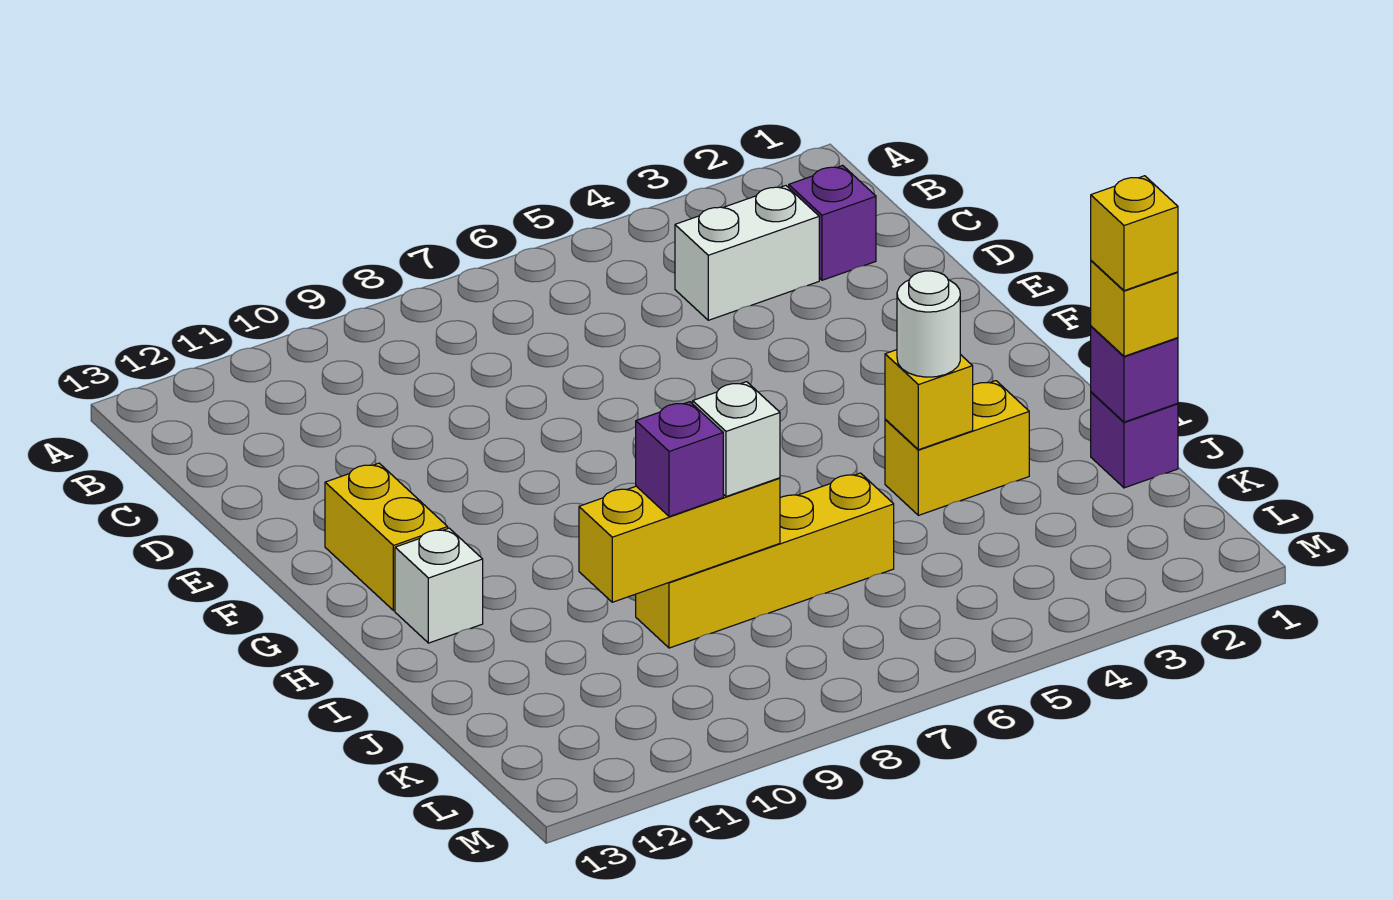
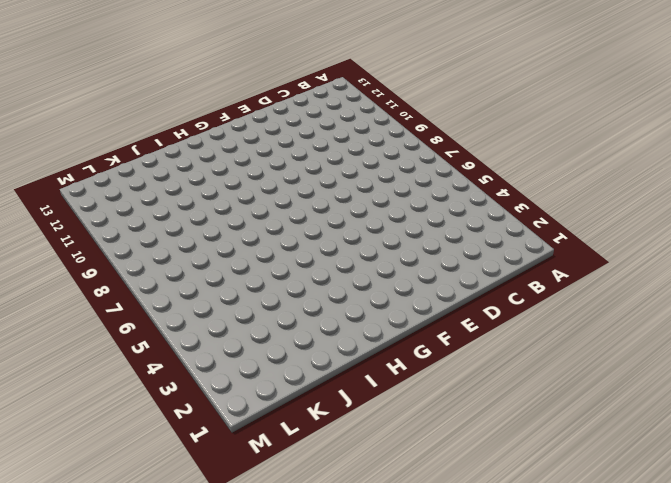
none -> purple 1x1 brick [789,165,876,280]
none -> white 1x2 brick [675,186,819,320]
none -> yellow 1x2 brick [325,463,448,611]

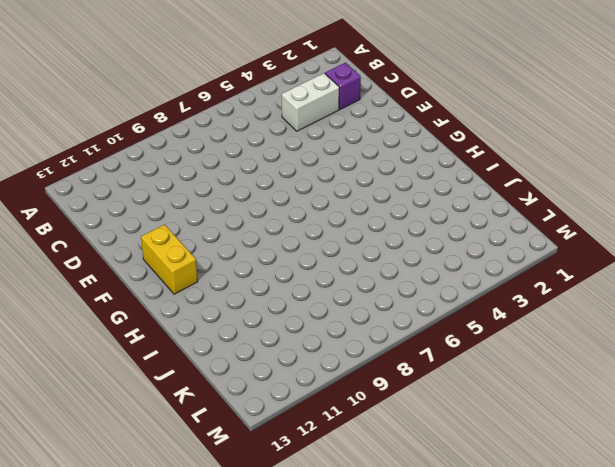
none -> white 1x1 brick [395,528,483,643]
none -> yellow 1x2 brick [885,381,1029,515]
none -> purple 1x1 brick [1091,392,1178,488]

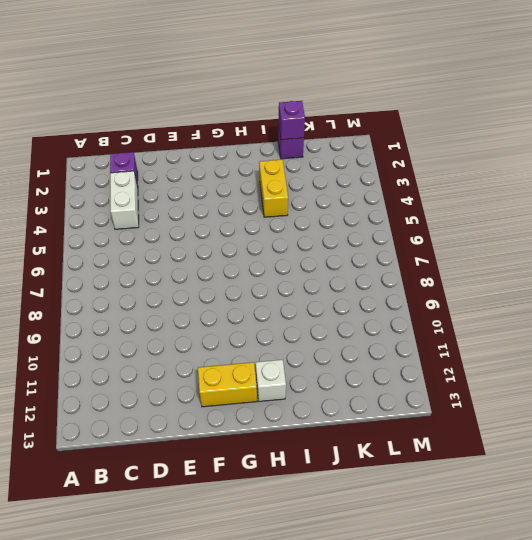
none -> yellow 1x4 brick [636,473,894,648]
none -> yellow 1x1 brick [885,350,973,450]
none -> yellow 1x3 brick [579,478,780,602]

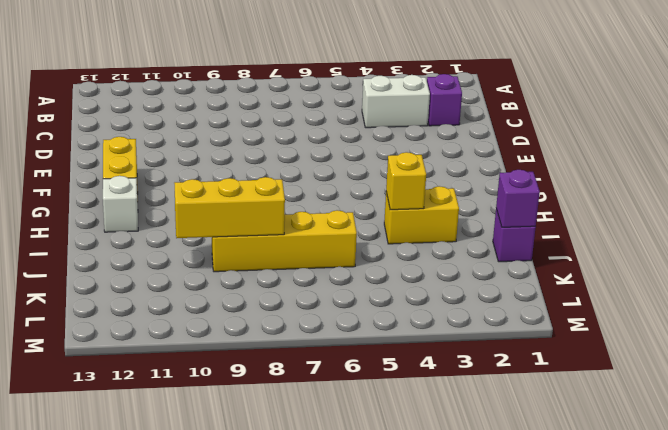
none -> white 1x1 round brick [897,271,960,377]
none -> yellow 1x1 brick [1091,261,1178,356]
none -> white 1x1 brick [693,382,780,496]

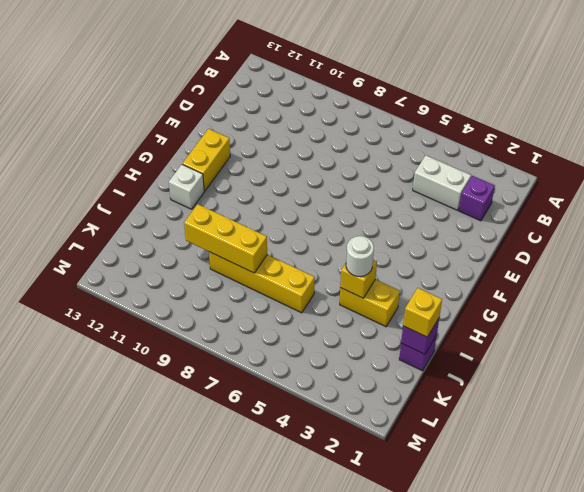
none -> white 1x1 brick [693,382,780,496]
none -> purple 1x1 brick [636,402,723,517]
none -> yellow 1x1 brick [1091,176,1178,291]

